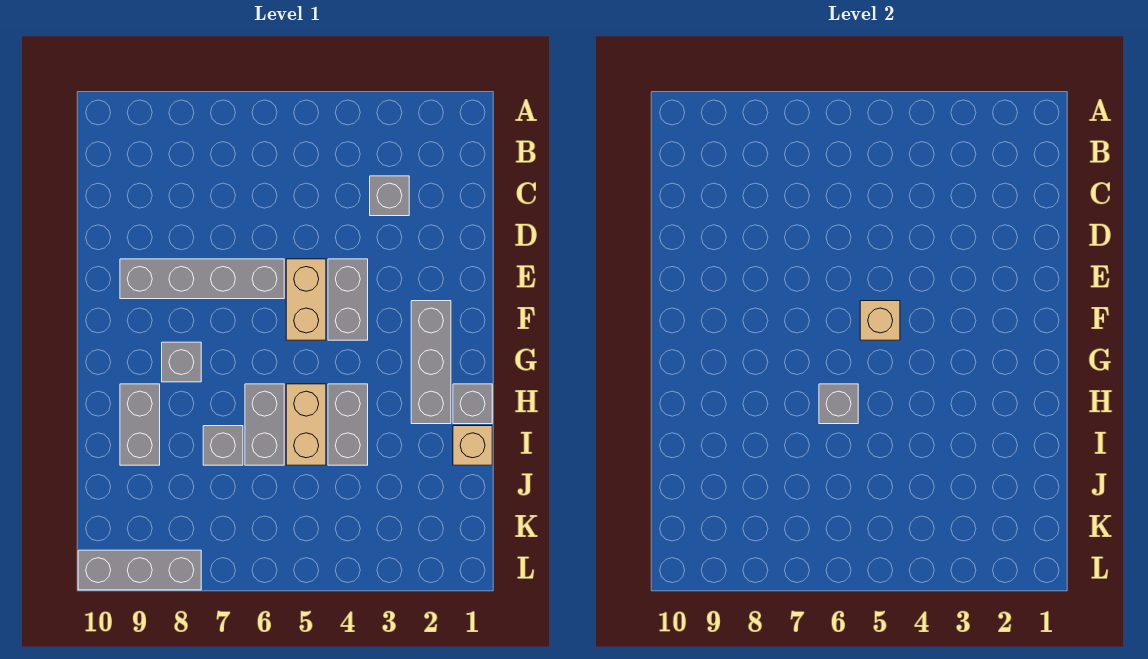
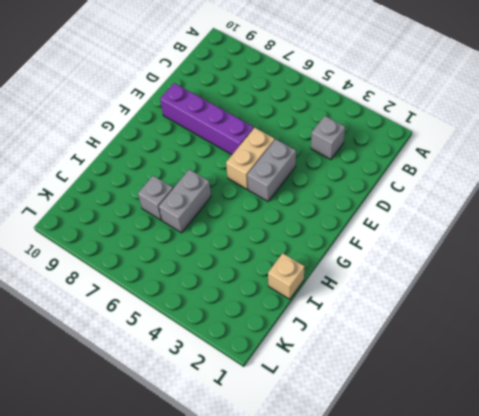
purple 1x4 brick [160,83,254,155] -> grey 1x4 brick [120,259,284,299]
none -> grey 1x3 brick [411,301,451,424]
none -> grey 1x1 brick [162,342,201,382]
none -> grey 1x1 brick [453,384,492,424]

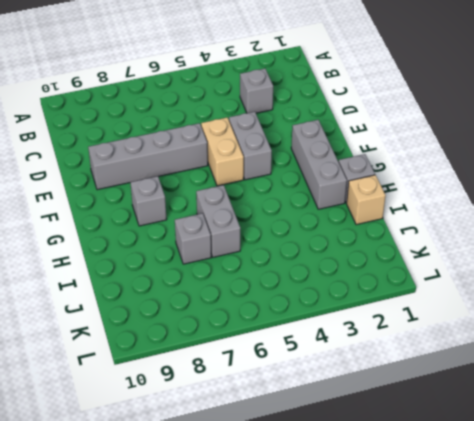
none -> grey 1x2 brick [328,384,368,465]
none -> tan 1x2 brick [286,384,326,465]
none -> grey 1x2 brick [120,384,160,465]

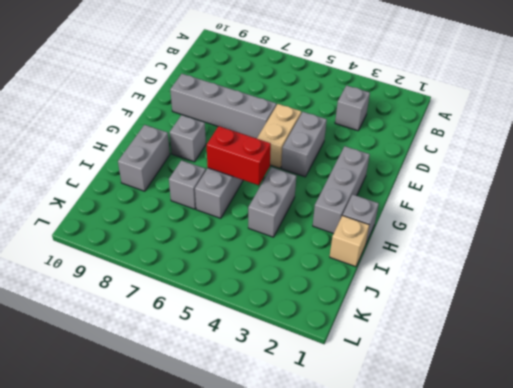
red 1x2 brick [207,126,271,185] -> grey 1x1 brick [819,384,858,424]
none -> tan 1x2 brick [286,384,326,465]
none -> grey 1x3 brick [78,550,201,590]
none -> tan 1x1 brick [860,301,900,340]

